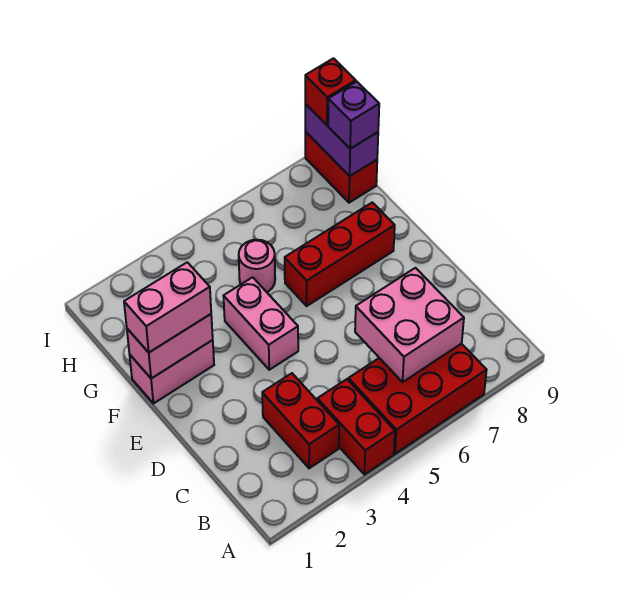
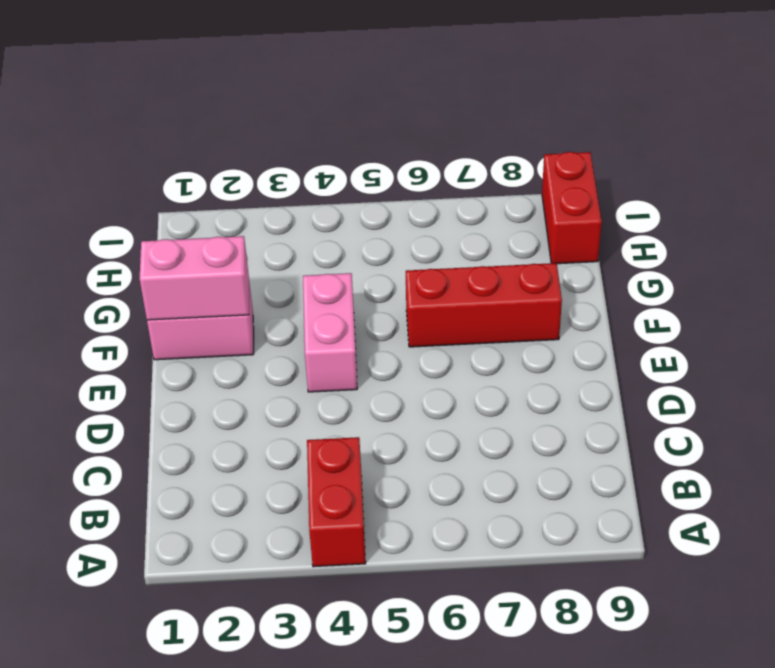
none -> red 2x3 brick [348,344,487,454]
none -> red 1x2 brick [262,373,339,468]
none -> pink 1x1 round brick [239,240,275,292]

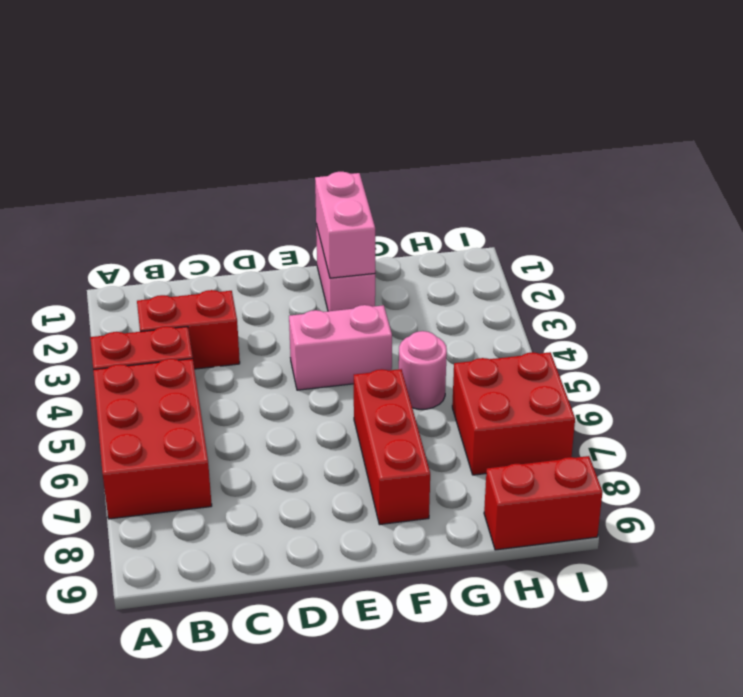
red 2x2 brick [452,352,575,475] -> none
none -> pink 2x2 brick [355,268,464,382]
none -> purple 1x2 brick [305,104,378,176]
none -> pink 1x2 brick [124,262,211,352]

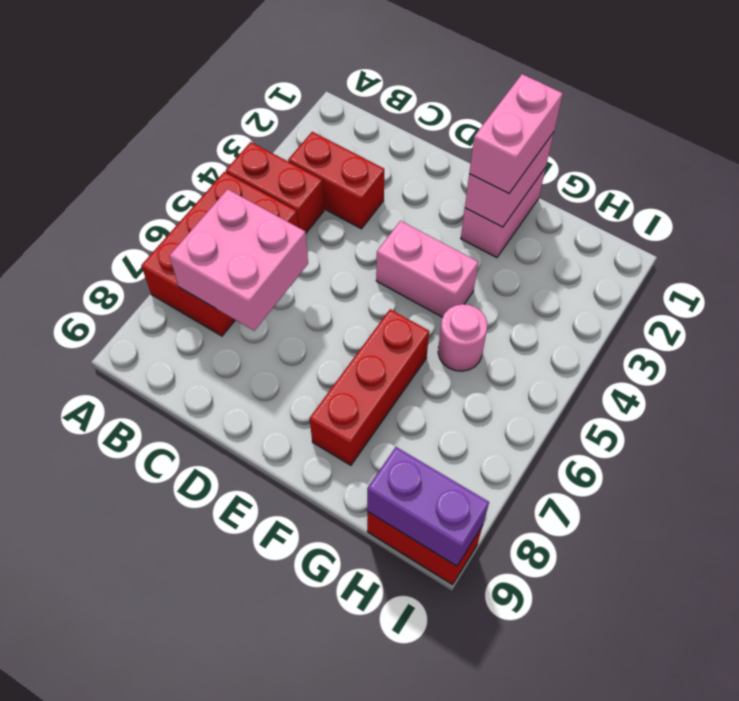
none -> purple 1x1 brick [328,82,379,149]
none -> red 1x1 brick [305,58,356,125]

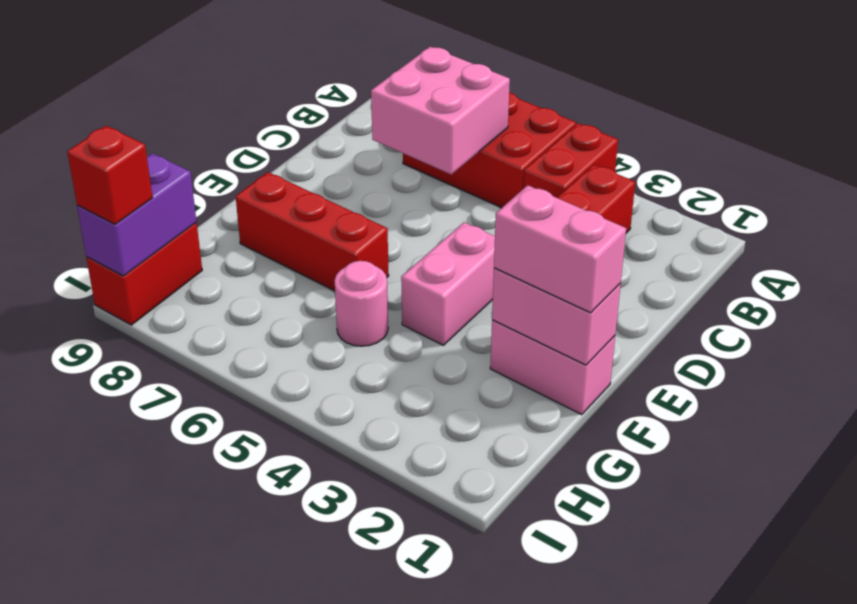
none -> purple 1x1 brick [328,82,379,149]

